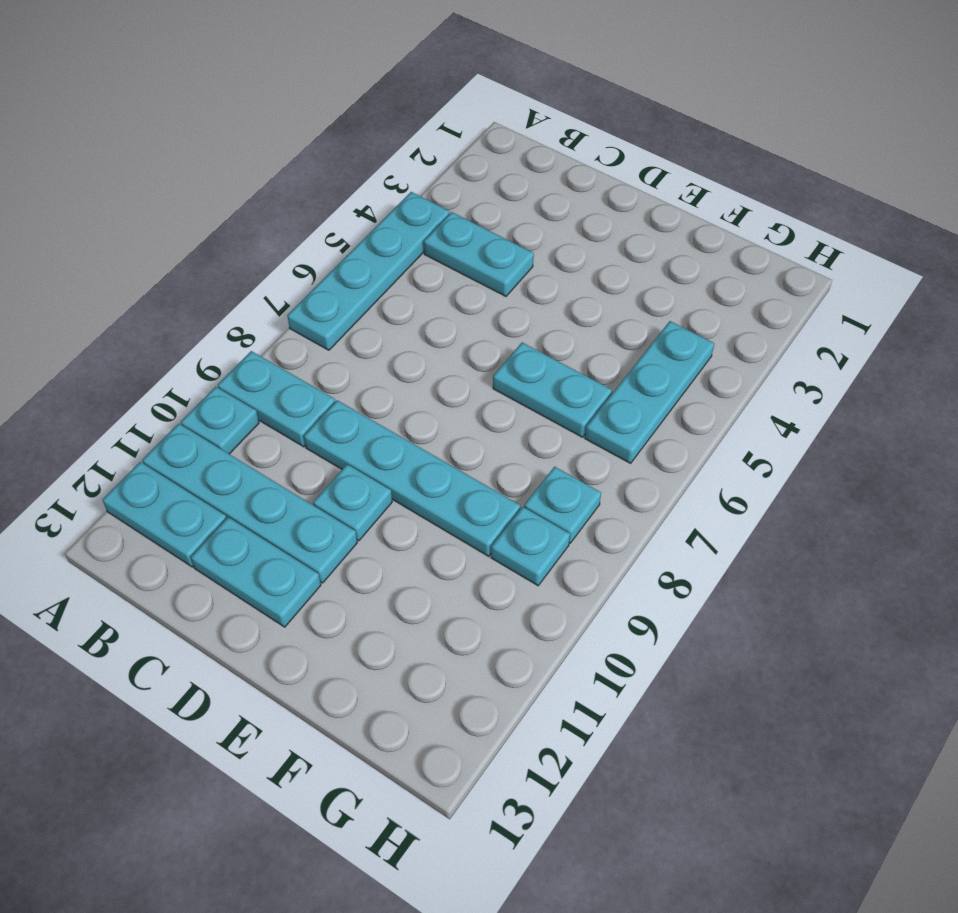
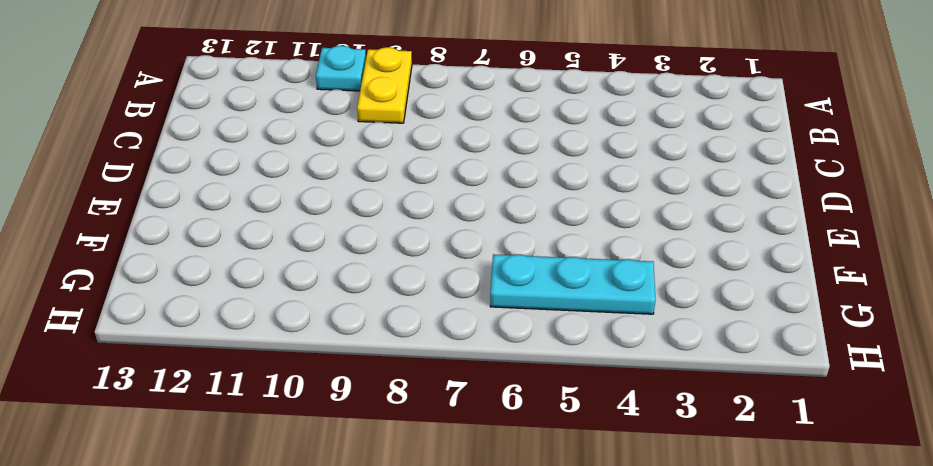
yellow 1x2 plate [357,47,412,123] -> cyan 1x2 plate [218,351,335,447]
none -> cyan 1x4 plate [287,192,450,350]
none -> cyan 1x4 plate [142,424,357,583]
none -> cyan 1x2 plate [102,462,227,567]

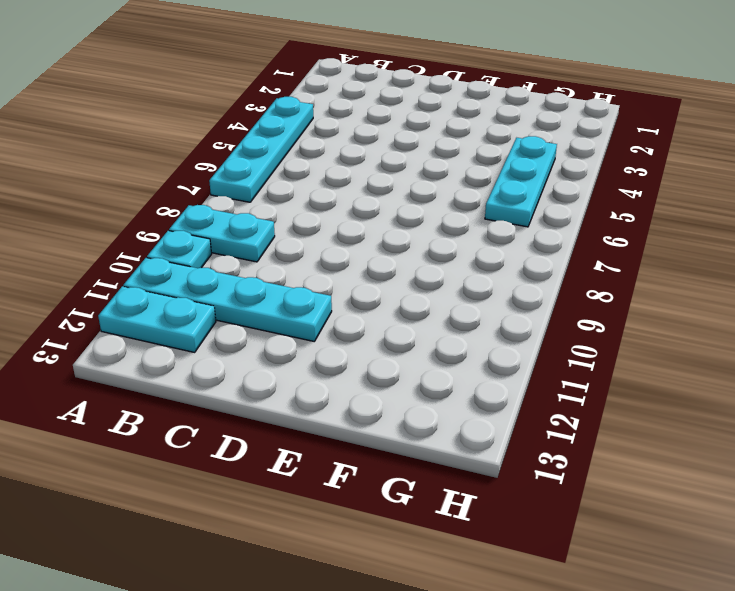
none -> cyan 1x2 plate [424,212,534,296]
none -> cyan 1x4 plate [304,400,520,556]
none -> cyan 1x2 plate [191,517,321,627]

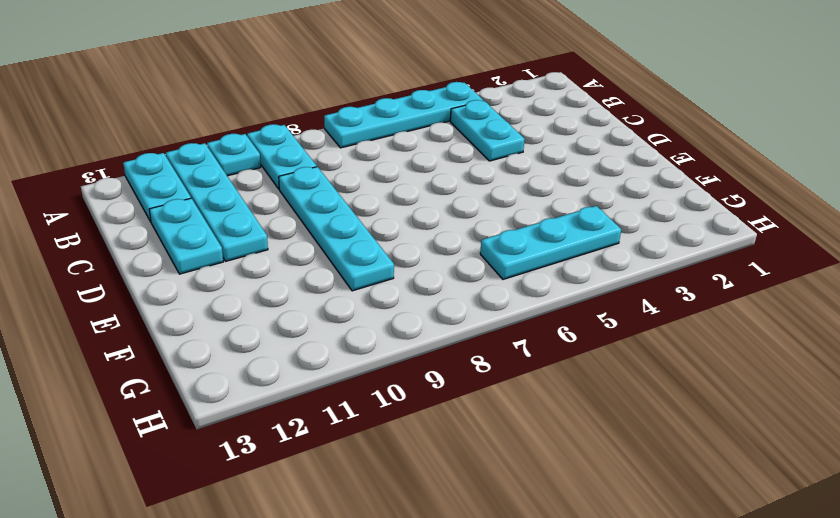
none -> cyan 1x1 plate [313,464,392,541]
none -> cyan 1x2 plate [493,343,612,437]
none -> cyan 1x1 plate [524,467,601,543]

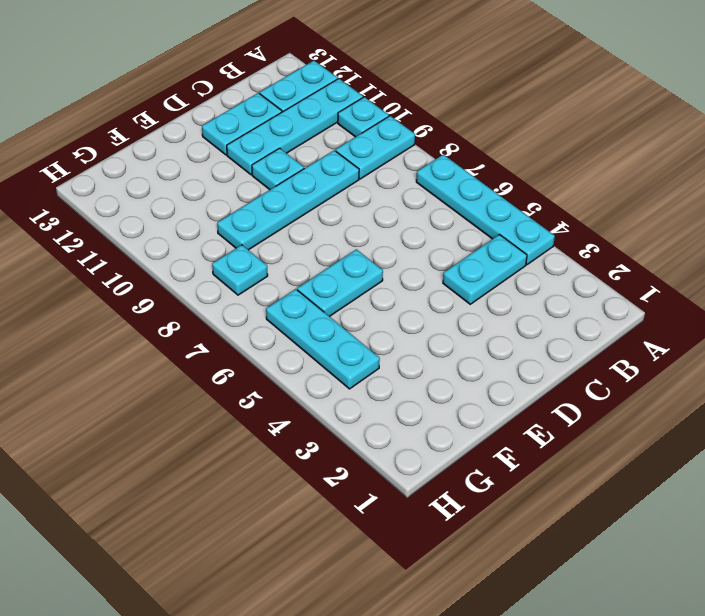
none -> cyan 1x1 plate [491,507,570,586]

